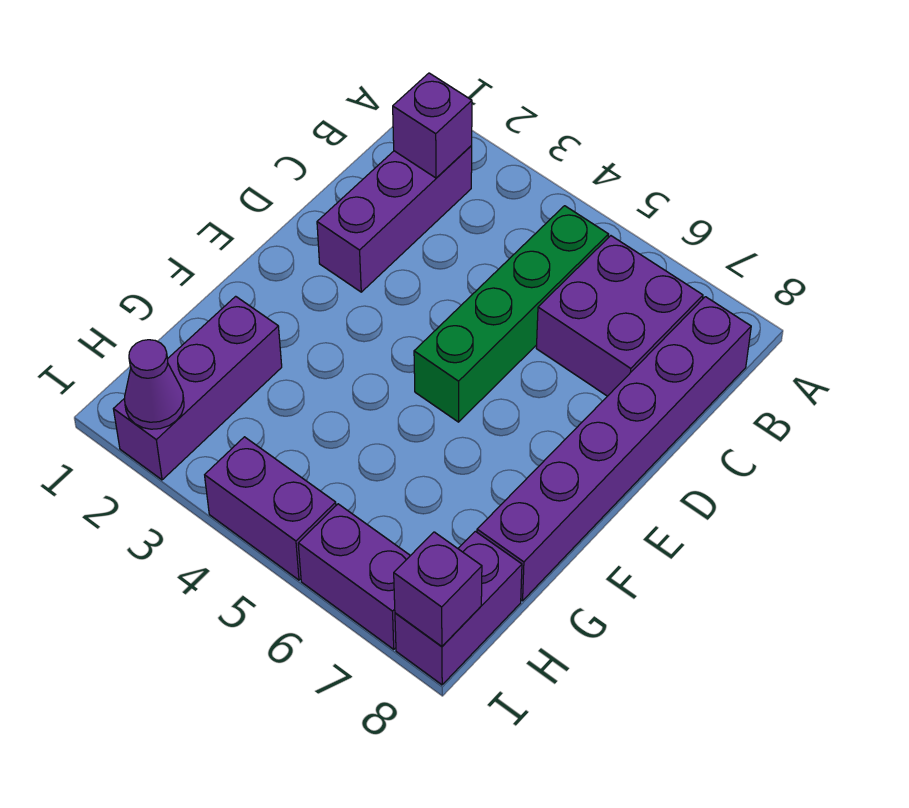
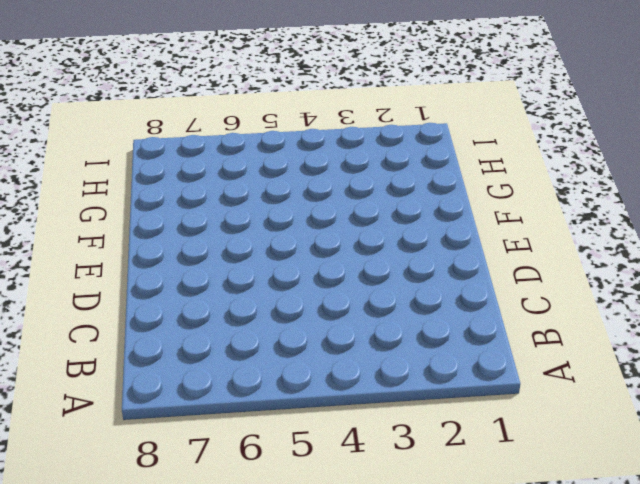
none -> purple 1x3 brick [317,146,472,292]
none -> green 1x4 brick [414,206,609,422]

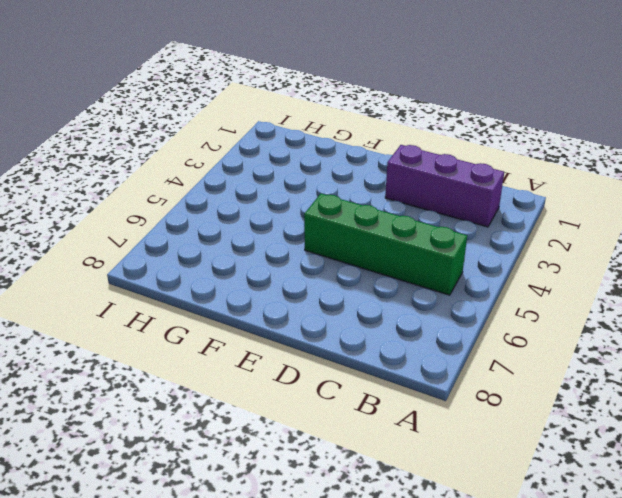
none -> purple 2x2 brick [536,236,703,396]
none -> purple 1x6 brick [477,297,751,601]

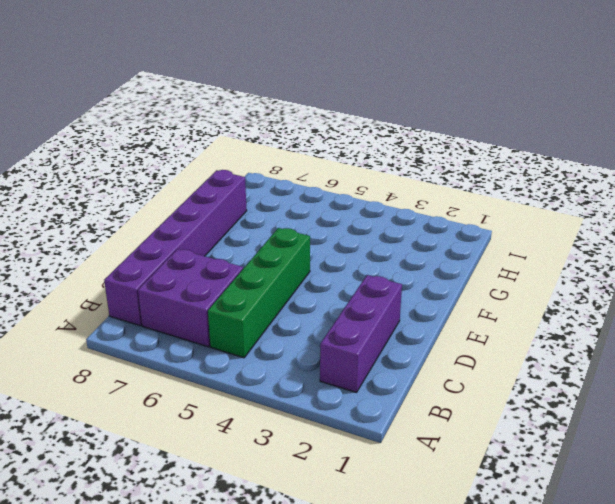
none -> purple 1x3 brick [113,296,282,480]
none -> purple 1x2 brick [395,531,522,685]

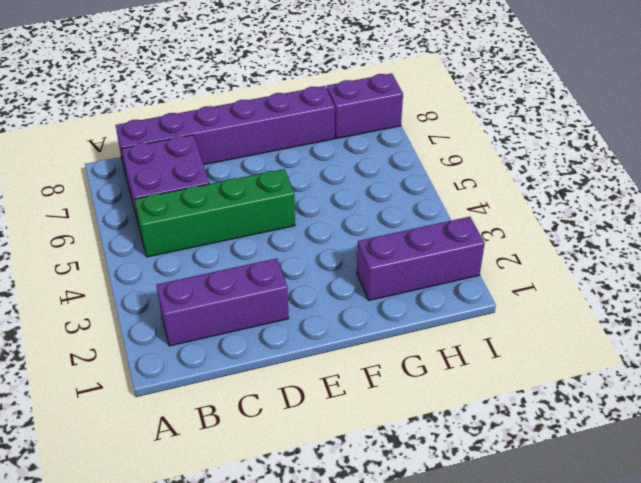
none -> purple 1x2 brick [205,437,336,580]
none -> purple 1x2 brick [298,504,410,649]

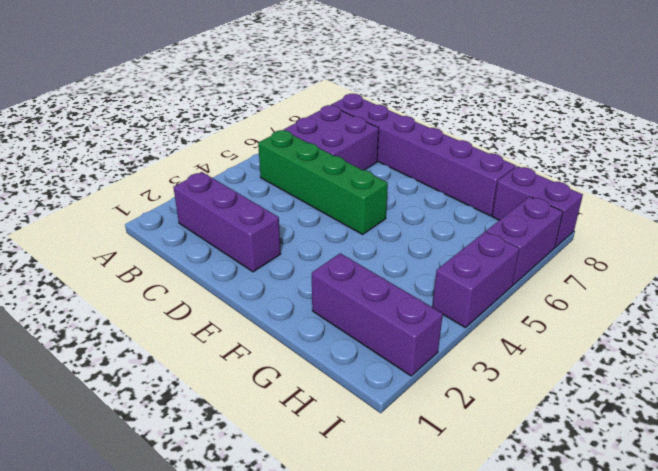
none -> purple 1x1 brick [393,73,472,178]
none -> purple 1x1 cone [125,340,184,429]

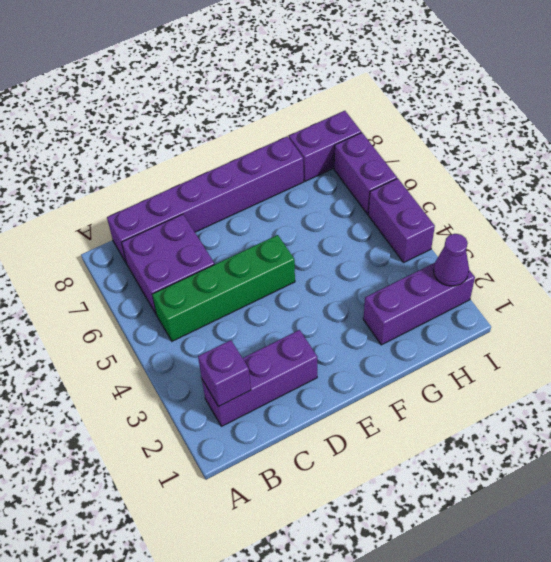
none -> purple 1x1 brick [394,532,482,647]

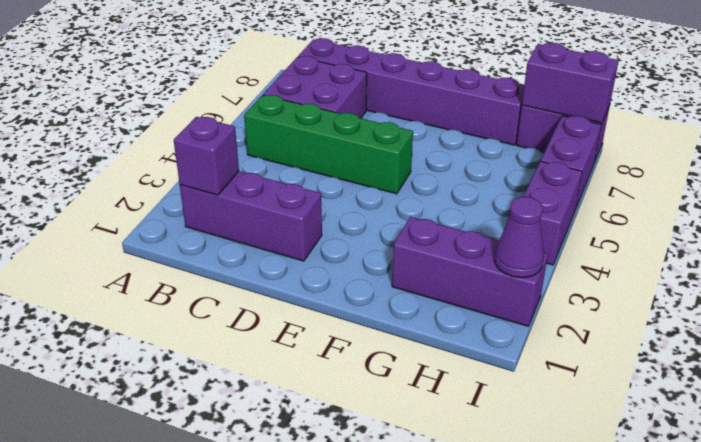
purple 1x2 brick [522,43,619,123] -> purple 1x1 brick [394,532,482,647]

